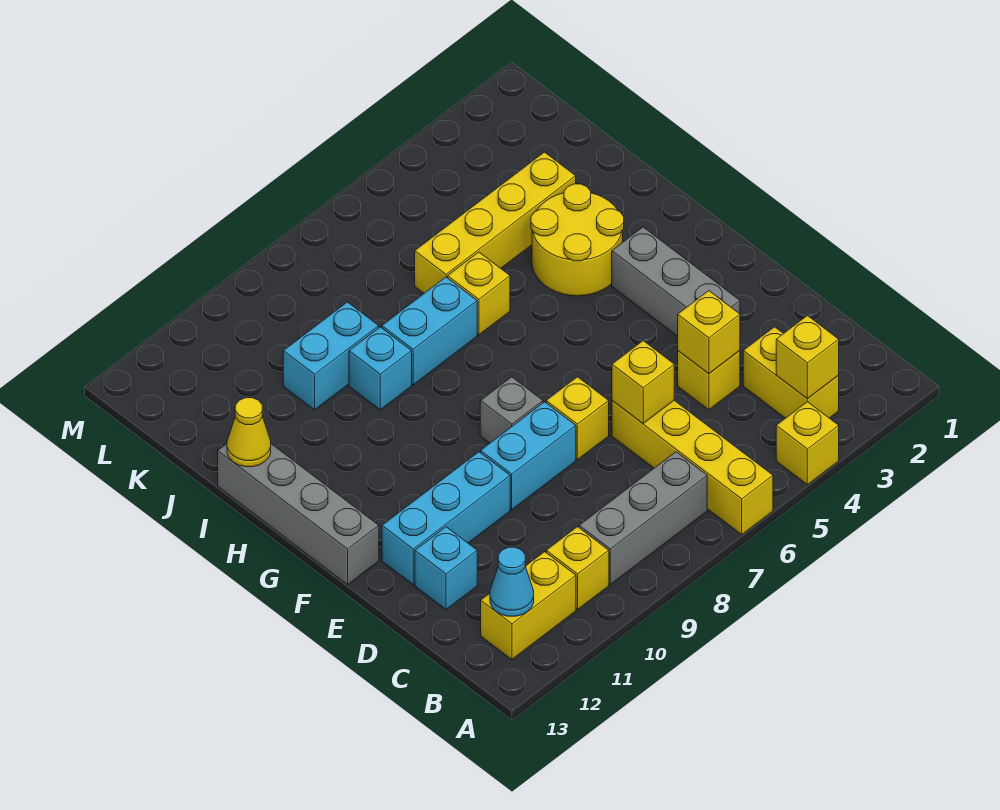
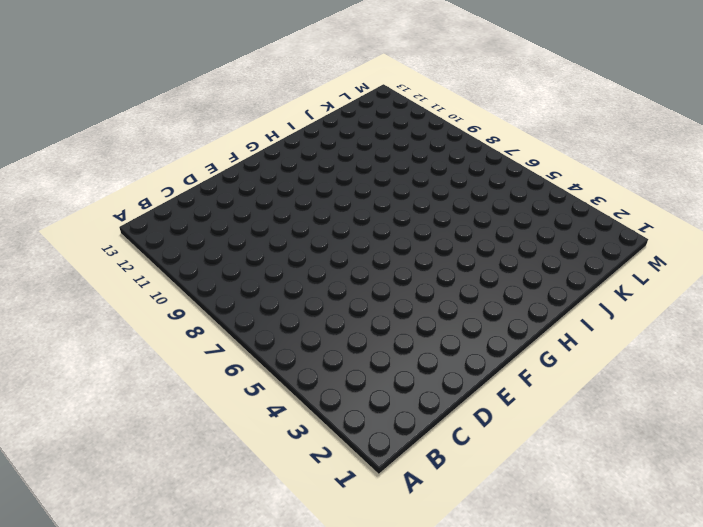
none -> yellow 1x1 brick [776,402,839,485]
none -> yellow 1x4 brick [612,400,773,535]
none -> yellow 1x2 brick [743,327,839,418]

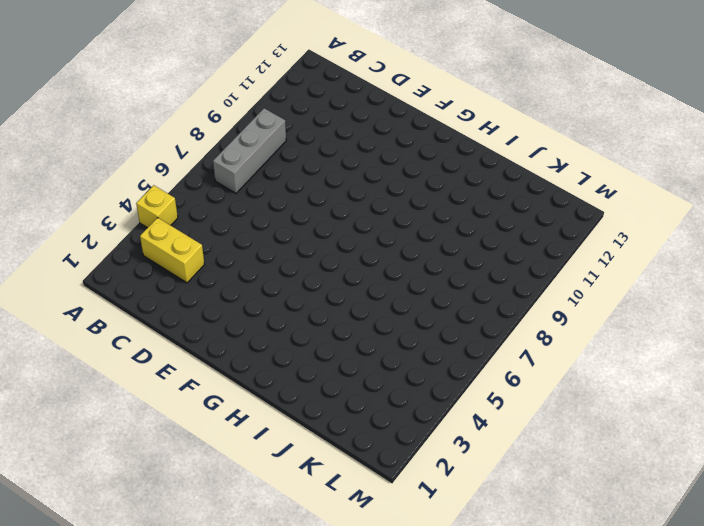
none -> yellow 1x4 brick [612,400,773,535]
none -> yellow 1x1 brick [546,527,609,610]
none -> yellow 1x2 brick [481,552,576,660]

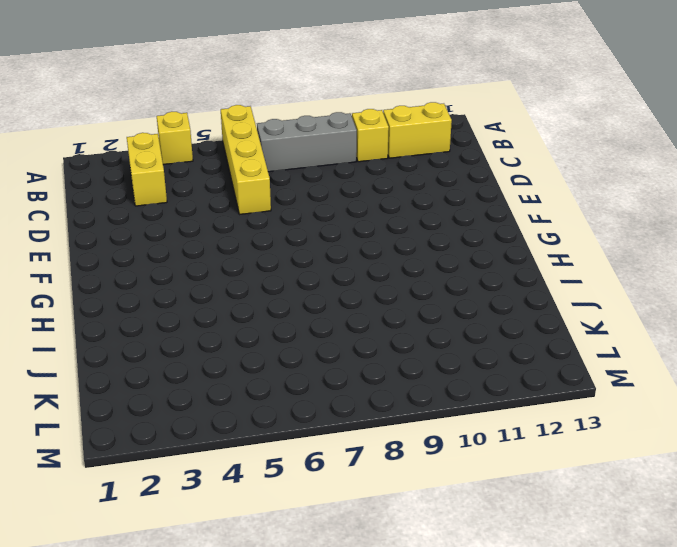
none -> yellow 1x1 brick [678,351,740,410]
none -> cyan 1x1 brick [415,527,477,610]
none -> grey 1x3 brick [612,227,740,336]

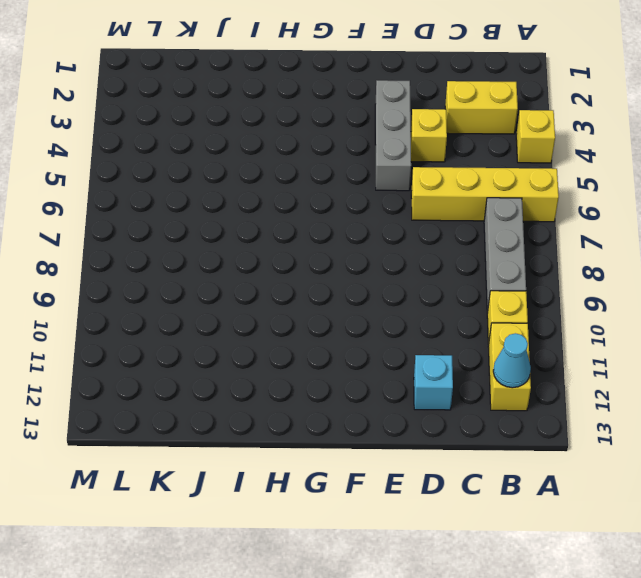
grey 1x3 brick [375,80,411,191] -> grey 1x3 brick turned to [612,227,740,336]
none -> yellow 1x1 brick [546,377,609,460]
none -> cyan 1x2 brick [481,402,576,510]
none -> cyan 1x3 brick [382,452,510,585]

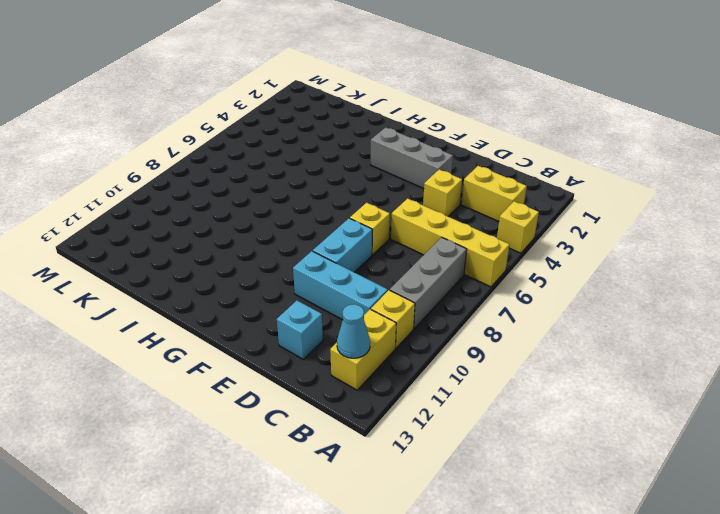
cyan 1x3 brick [293,251,388,320] -> cyan 1x3 brick turned to [382,452,510,585]
none -> grey 1x1 brick [480,377,543,443]
none -> grey 1x4 brick [218,444,379,585]
none -> yellow 2x2 round brick [531,184,624,296]

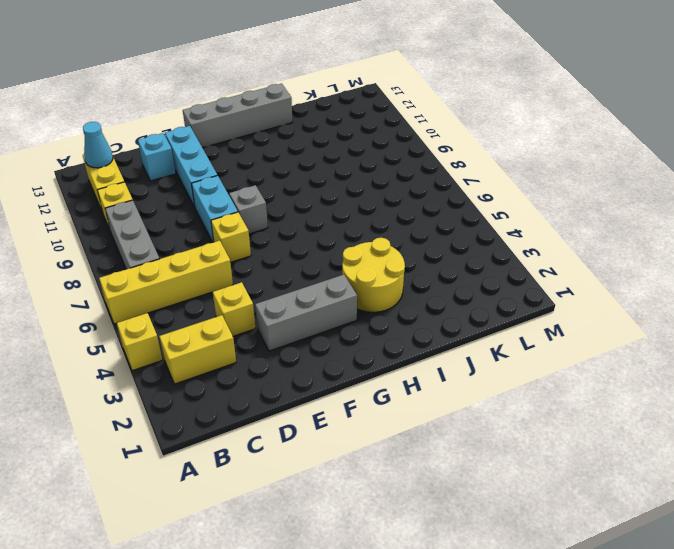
none -> yellow 1x1 brick [448,252,510,335]
none -> cyan 1x2 brick [382,277,477,385]
none -> cyan 1x1 brick [349,327,412,410]

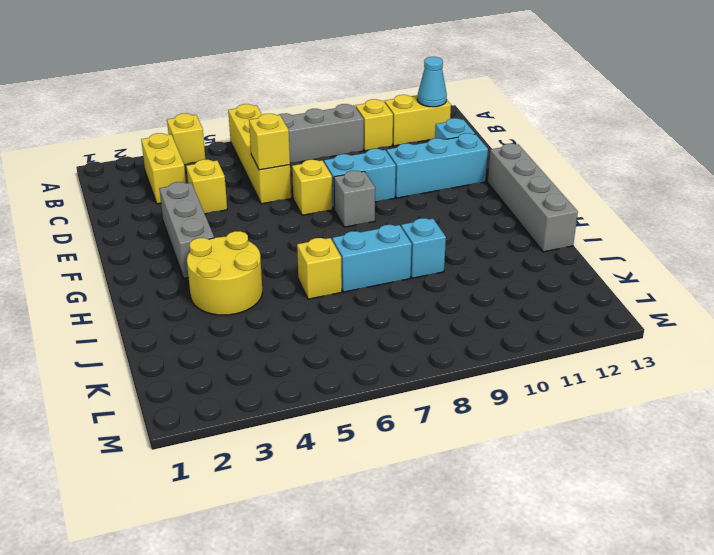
none -> yellow 1x4 brick [415,152,576,293]
none -> cyan 1x2 brick [283,302,379,410]
none -> yellow 1x1 brick [776,316,839,399]

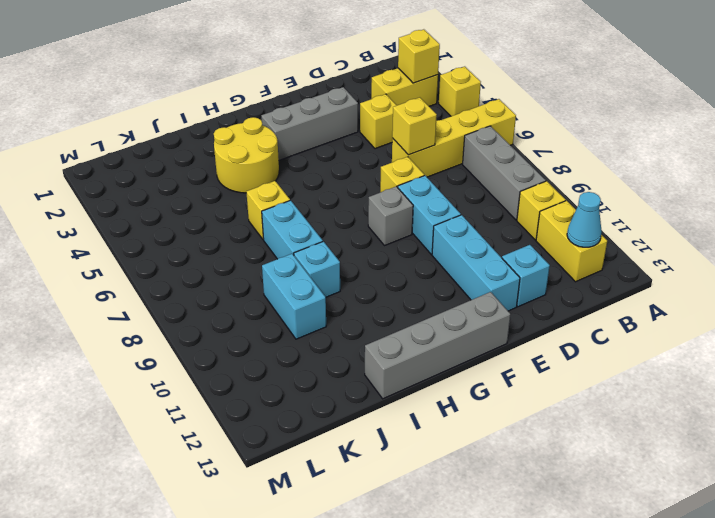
none -> yellow 1x4 brick [415,152,576,293]
none -> yellow 1x1 brick [678,291,740,374]
none -> yellow 1x1 cone [227,398,271,467]

